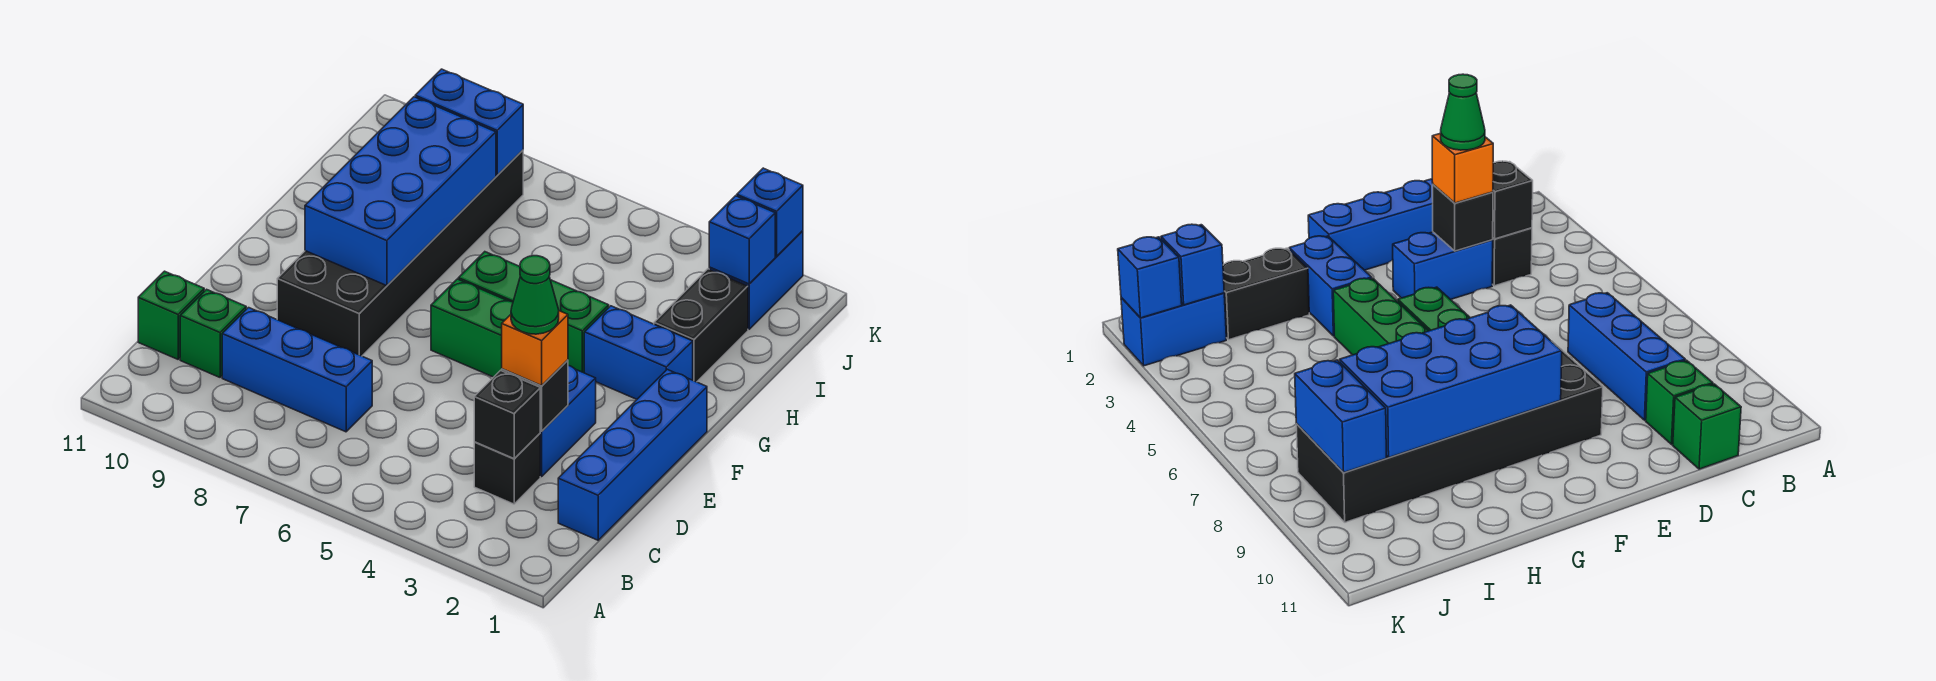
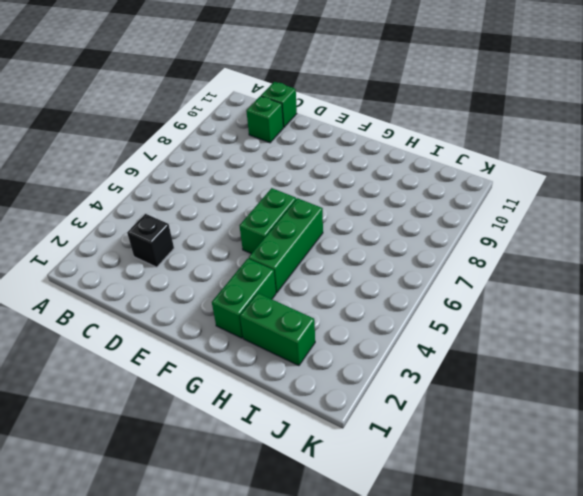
green 1x2 brick [212,259,276,338] -> blue 1x2 brick [584,306,693,399]
green 1x2 brick [240,293,315,366] -> black 1x2 brick [654,269,748,382]
none -> blue 1x4 brick [558,370,707,540]
none -> blue 1x3 brick [222,308,372,432]
none -> blue 1x2 brick [540,366,596,477]

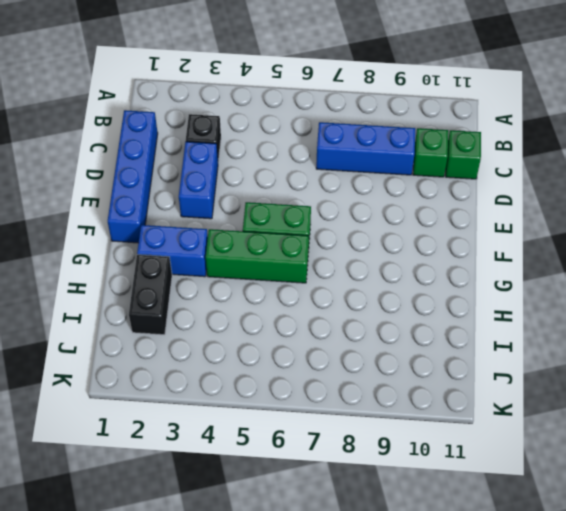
none -> black 2x6 brick [277,150,523,356]
none -> blue 1x2 brick [709,231,803,329]
none -> black 1x1 brick [474,371,540,459]

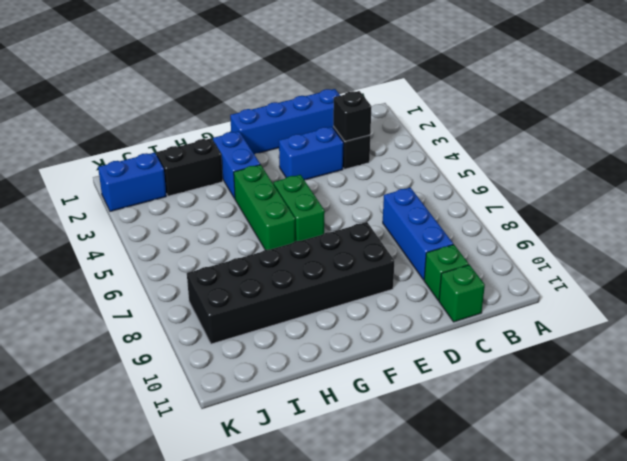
none -> black 1x1 brick [502,360,568,431]
none -> blue 2x4 brick [305,97,496,286]
none -> blue 1x1 brick [709,196,775,284]

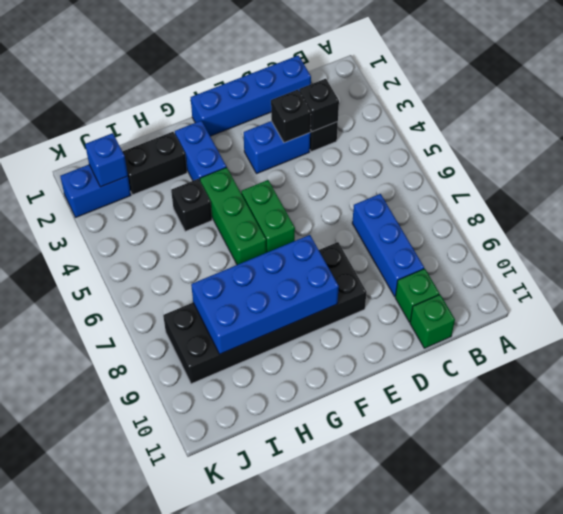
black 1x1 brick [171,179,212,231] -> none
none -> blue 1x2 brick [415,69,523,175]
none -> blue 1x1 brick [737,168,803,256]
none -> orange 1x1 brick [502,311,568,386]

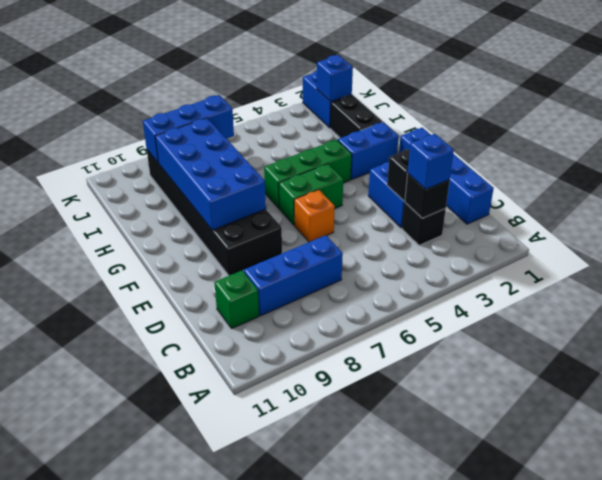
blue 1x1 brick [408,134,454,190] -> blue 1x1 brick moved to [737,168,803,256]
orange 1x1 brick [294,190,335,242] -> orange 1x1 brick moved to [502,311,568,386]
blue 1x3 brick [143,95,234,163] -> blue 1x2 brick [415,69,523,175]
none -> green 1x1 brick [138,271,204,359]
none -> green 1x1 cone [511,256,559,334]

